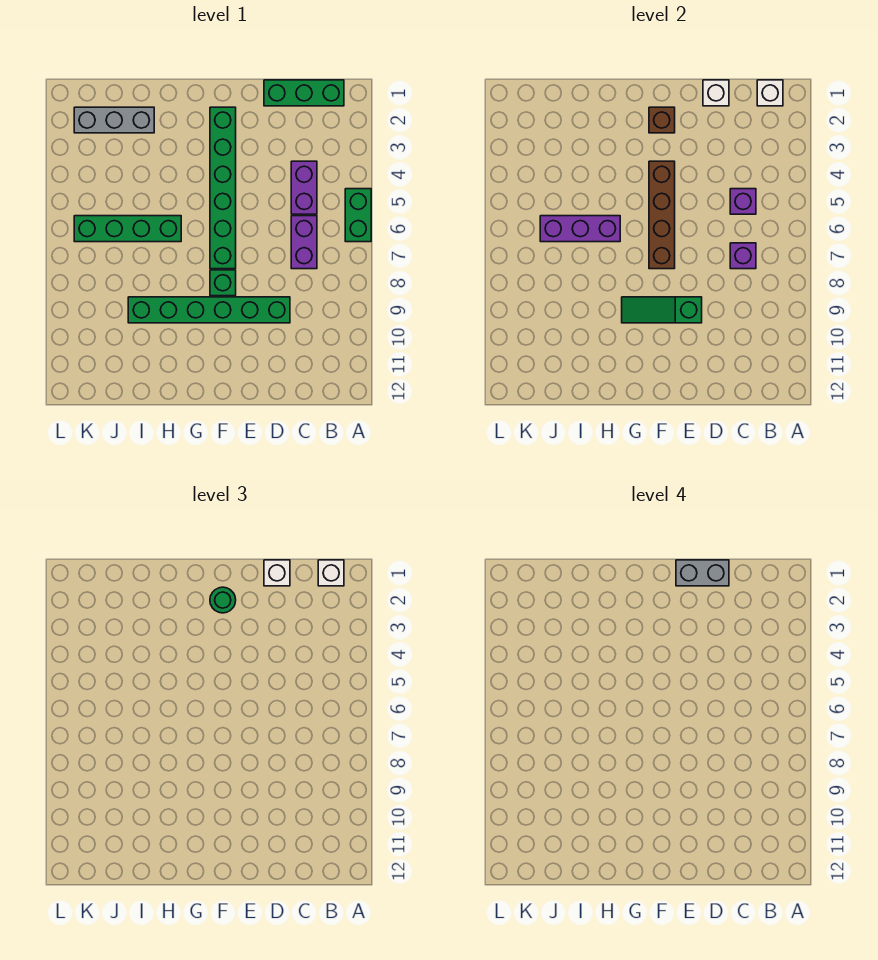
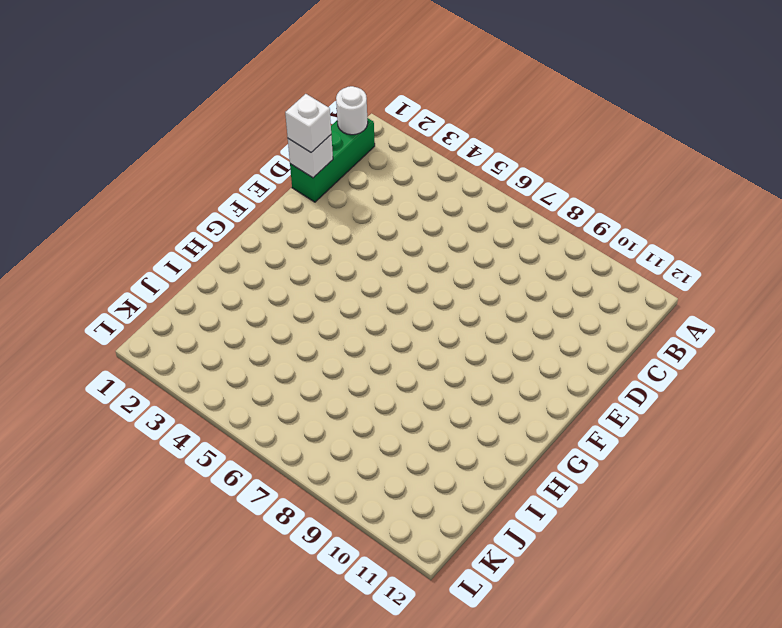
white 1x1 round brick [336,86,368,135] -> white 1x1 brick [757,80,783,106]
none -> green 1x2 brick [345,189,371,242]
none -> purple 1x2 brick [291,161,317,214]
none -> purple 1x2 brick [291,216,317,269]

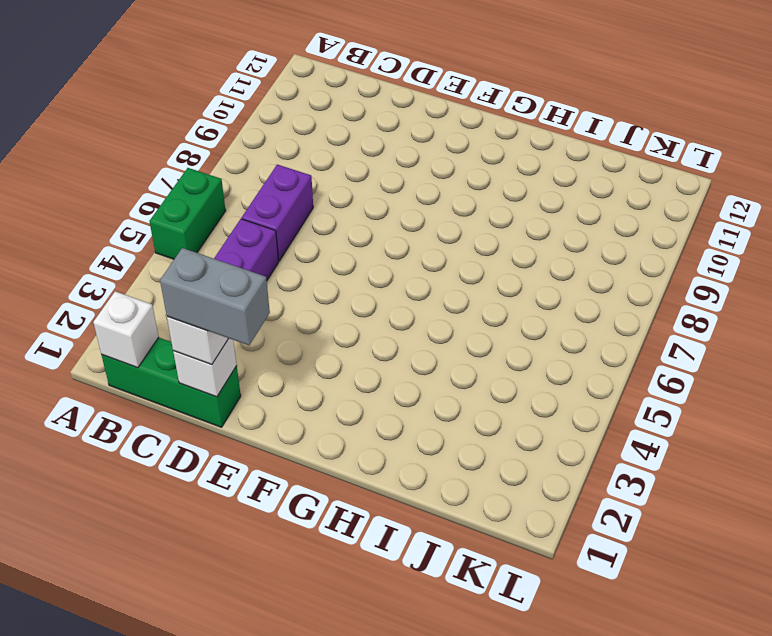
none -> green 1x6 brick [128,297,290,323]
none -> green 1x6 brick [210,107,236,269]
none -> green 1x1 brick [210,270,236,296]

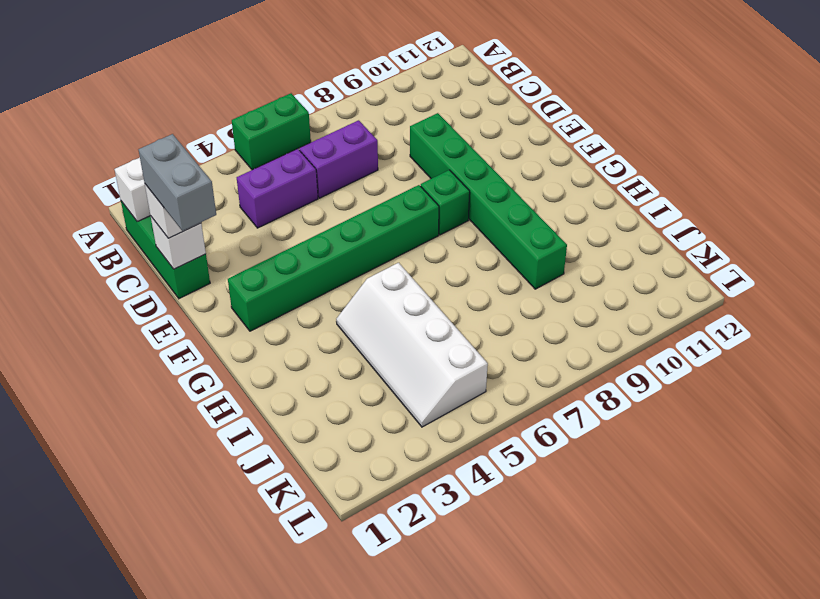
white 2x4 slope [336,263,488,427] -> none
none -> green 1x4 brick [74,216,181,242]
none -> grey 1x3 brick [74,107,154,133]
none -> purple 1x1 brick [730,189,756,214]

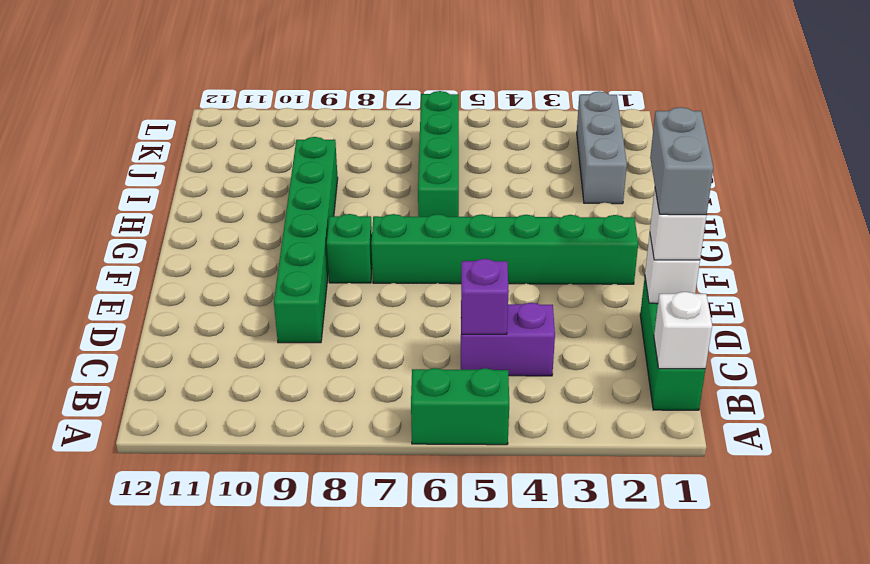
none -> purple 1x2 brick [291,216,317,269]
none -> purple 1x1 brick [730,243,756,269]
none -> green 1x3 slope [622,297,702,323]

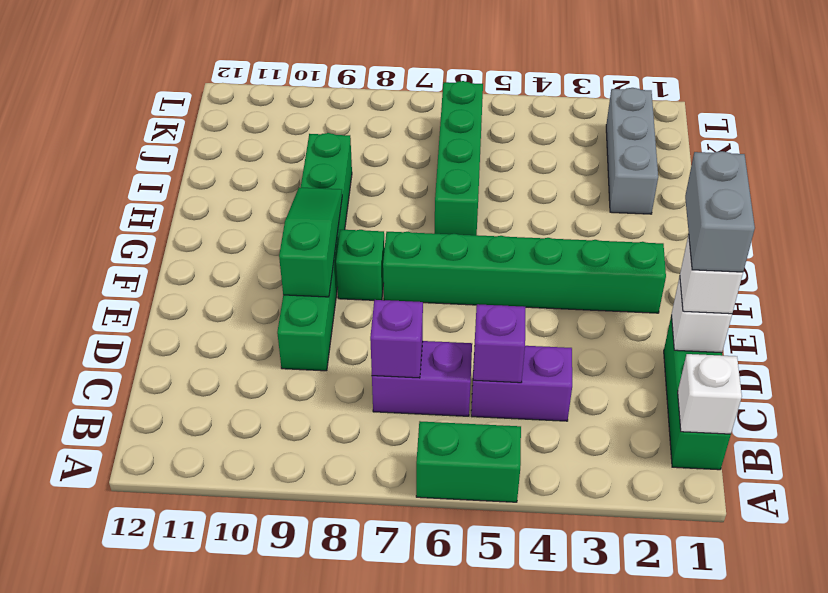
none -> brown 1x1 brick [649,107,675,133]
none -> brown 1x4 brick [649,161,675,269]
none -> purple 1x3 brick [540,216,620,242]

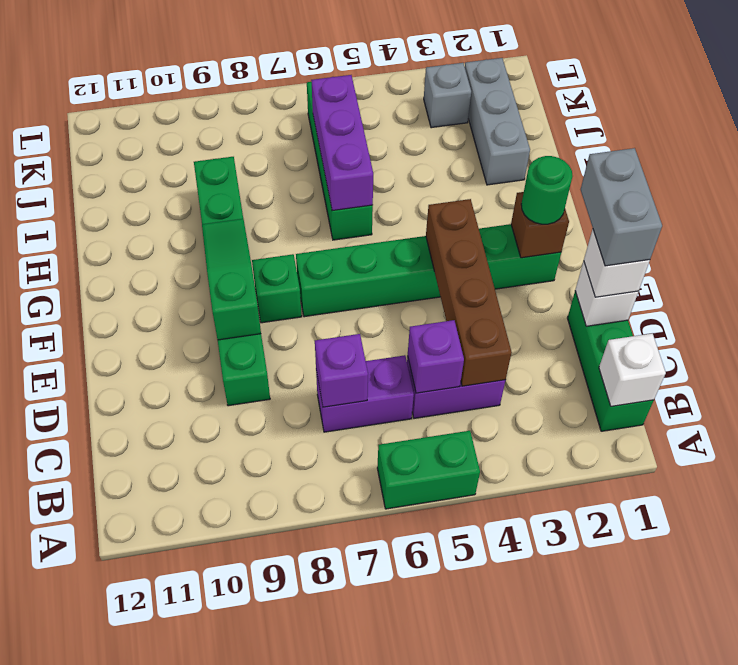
brown 1x4 brick [426,199,512,386] -> brown 1x4 brick turned to [649,161,675,269]
grey 1x1 brick [424,63,471,128] -> none
none -> white 1x1 brick [318,560,344,586]

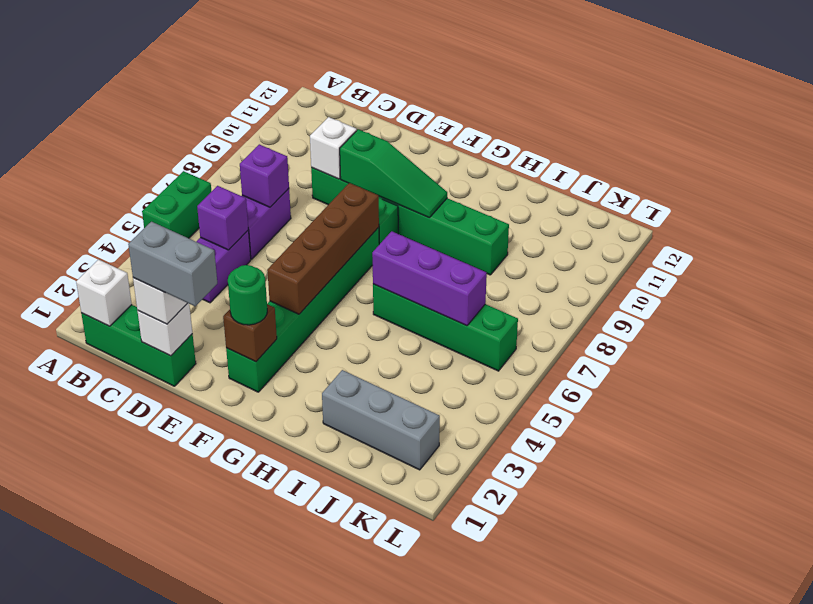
white 1x1 brick [310,117,357,179] -> white 1x1 brick moved to [318,560,344,586]

